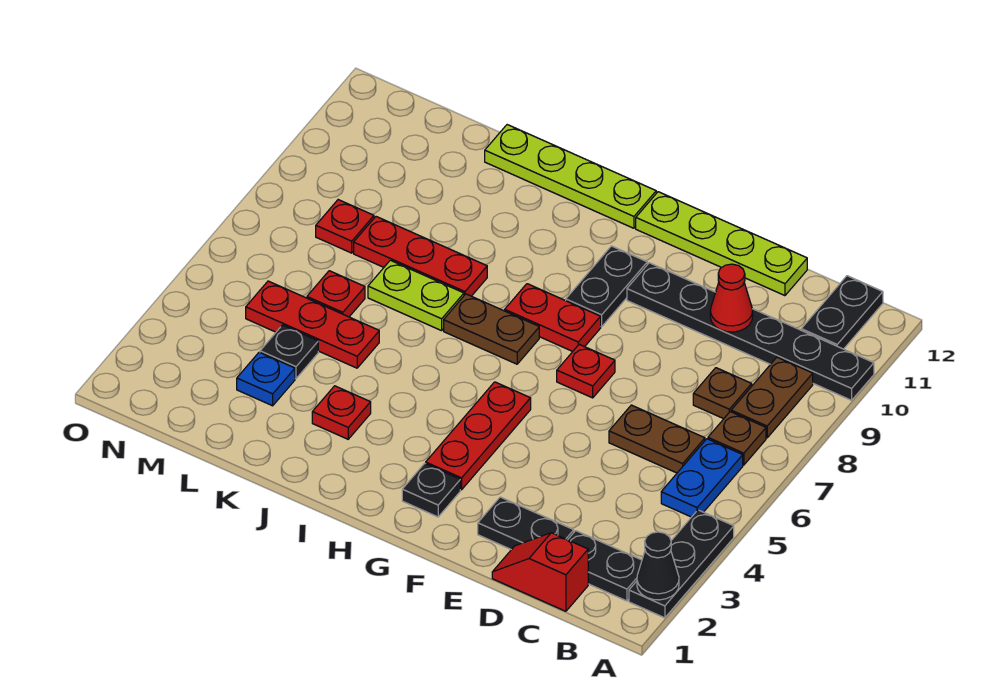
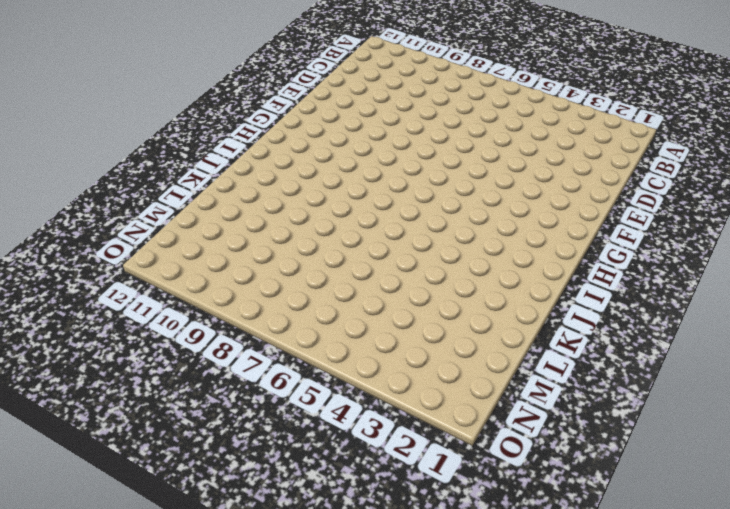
none -> black 1x3 plate [629,510,734,618]
none -> black 1x6 plate [627,263,874,400]
none -> black 1x2 plate [568,531,642,601]

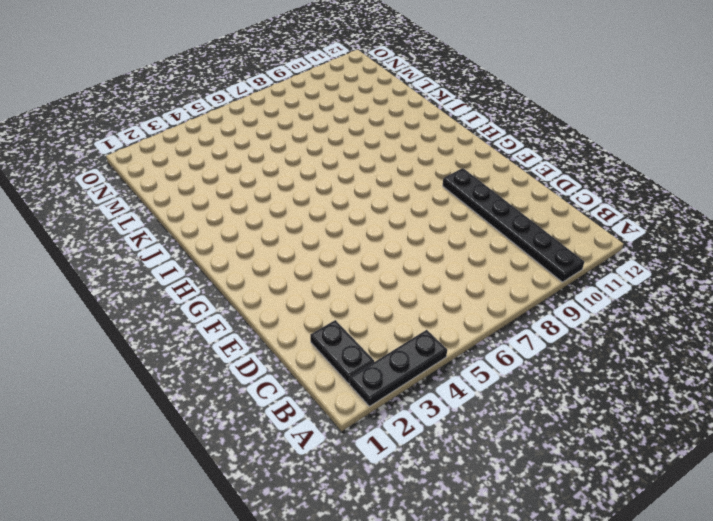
none -> blue 1x2 plate [661,439,743,517]
none -> brown 1x1 plate [708,412,766,465]
none -> brown 1x2 plate [731,357,813,438]

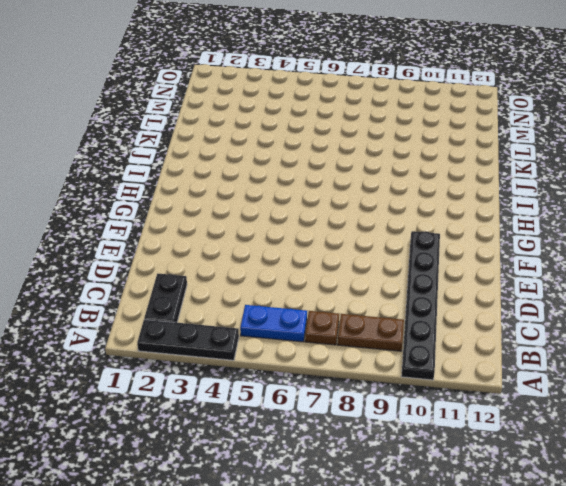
none -> black 1x2 plate [801,276,883,349]
none -> red 1x2 slope [492,533,588,611]
none -> brown 1x2 plate [609,405,705,473]

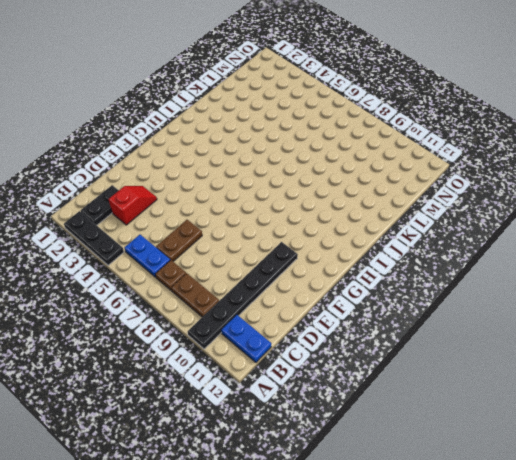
blue 1x2 plate [221,315,271,362] -> black 1x2 plate [801,276,883,349]
red 1x2 slope [109,186,157,225] -> red 1x2 slope moved to [492,533,588,611]
none -> brown 1x1 plate [693,368,752,419]
none -> black 1x2 plate [478,497,574,550]
none -> lime 1x4 plate [636,192,807,296]

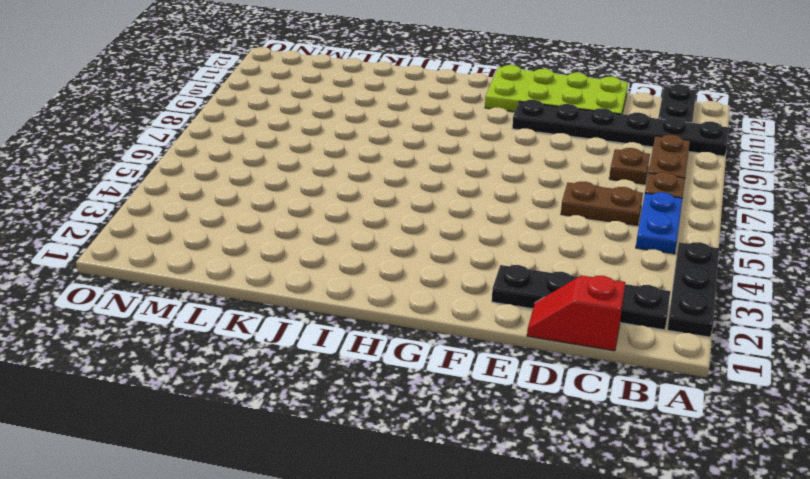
lime 2x4 plate [485,65,628,114] -> lime 1x4 plate [636,192,807,296]
none -> red 1x1 plate [557,344,615,398]
none -> black 1x1 plate [402,463,460,517]
none -> red 1x3 plate [426,382,531,490]

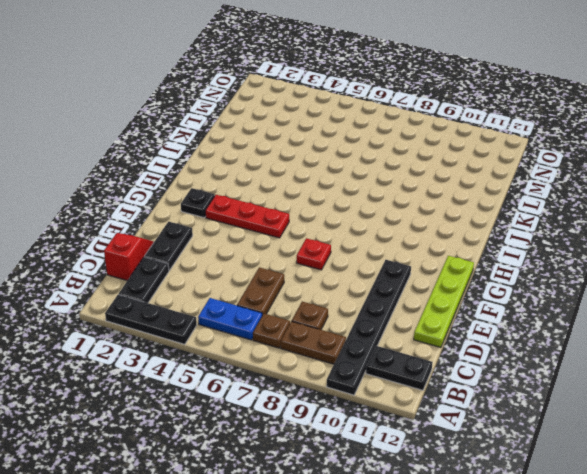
none -> red 1x2 plate [505,284,601,351]
none -> black 1x2 plate [566,246,647,327]
none -> brown 1x2 plate [444,294,539,364]

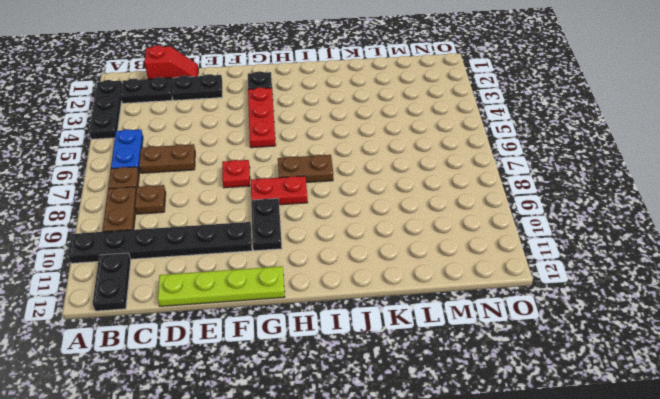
none -> lime 1x4 plate [485,125,656,228]
none -> red 1x1 plate [312,386,371,439]
none -> lime 1x2 plate [368,260,464,331]

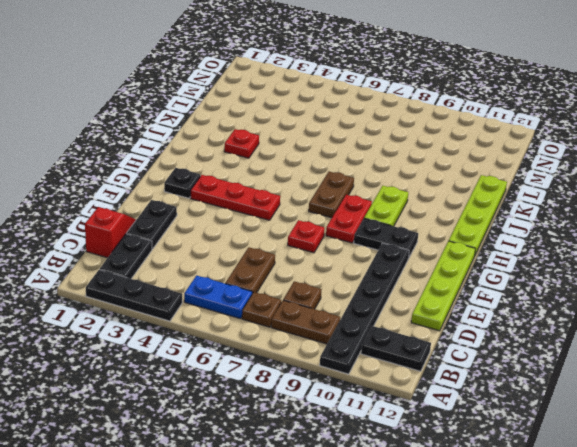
lime 1x2 plate [364,186,408,226] -> lime 1x2 plate moved to [368,260,464,331]
none -> red 1x3 plate [354,217,487,296]
none -> red 1x3 plate [246,281,379,368]
none -> blue 1x1 plate [237,352,295,406]

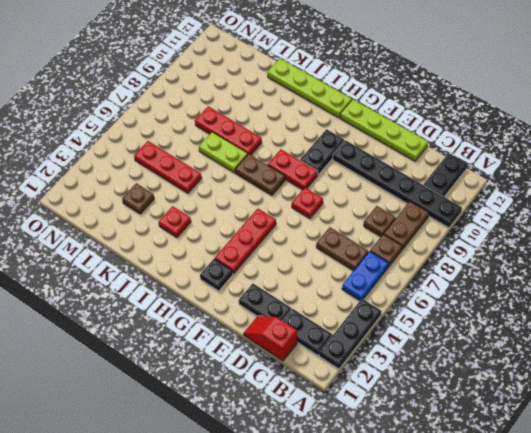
brown 1x1 plate [122,183,154,214] -> blue 1x1 plate [237,352,295,406]
none -> black 1x1 plate [260,325,318,378]
none -> red 1x1 plate [307,271,365,317]
none -> red 1x1 plate [316,200,374,253]

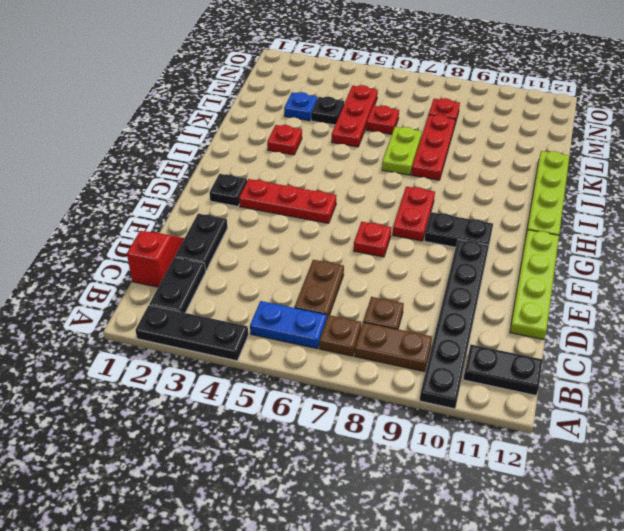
none -> brown 1x2 plate [444,294,539,364]
none -> black 1x1 cone [637,532,679,600]
none -> red 1x1 cone [710,264,753,332]

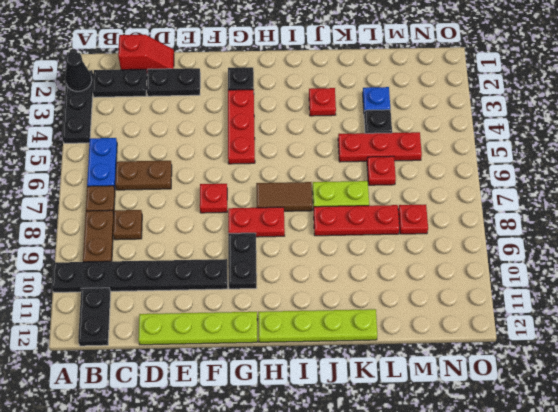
brown 1x2 tile [256,182,312,211] -> brown 1x2 plate [444,294,539,364]
none -> red 1x1 cone [710,264,753,332]

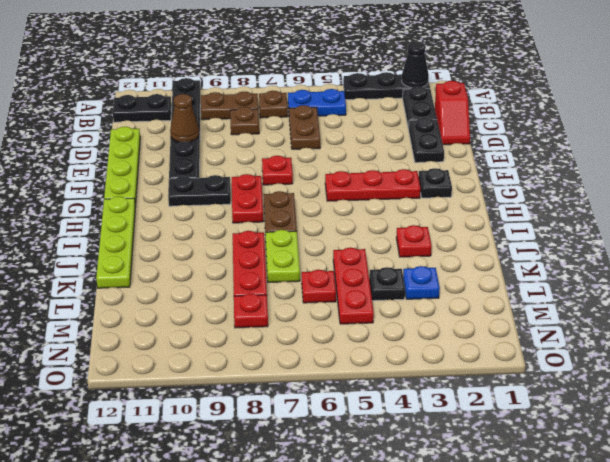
brown 1x1 cone [170,94,199,142] -> red 1x1 cone [710,264,753,332]

